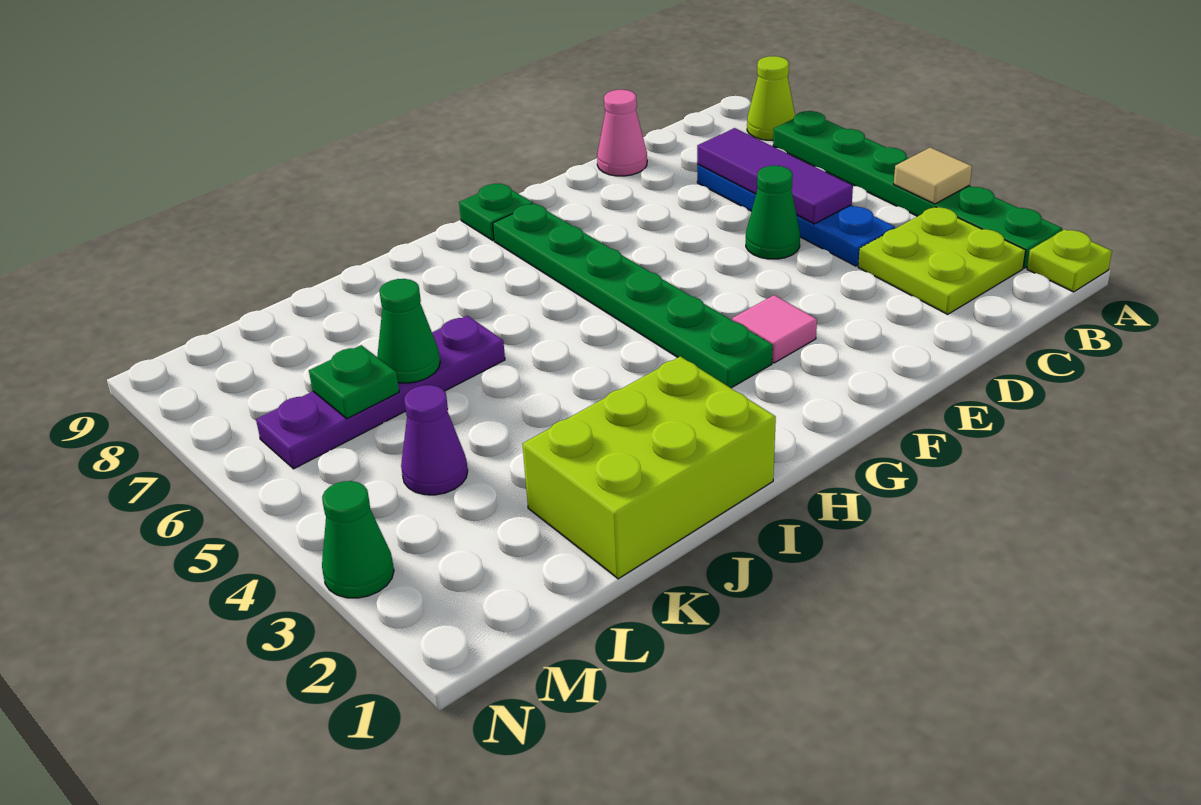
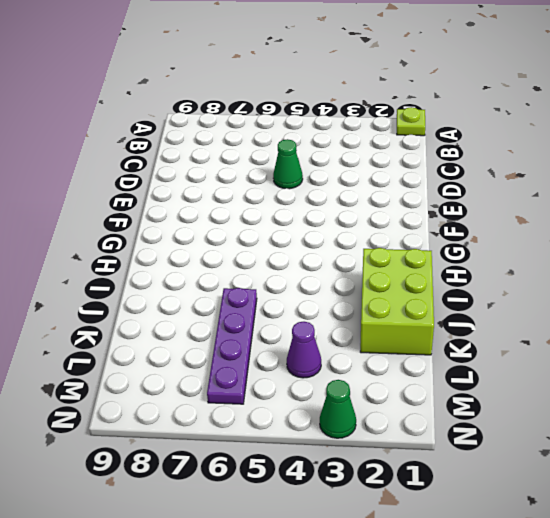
none -> green 1x6 plate [773,111,1062,268]
none -> lime 1x1 cone [747,56,795,140]
none -> lime 2x2 plate [858,207,1026,314]

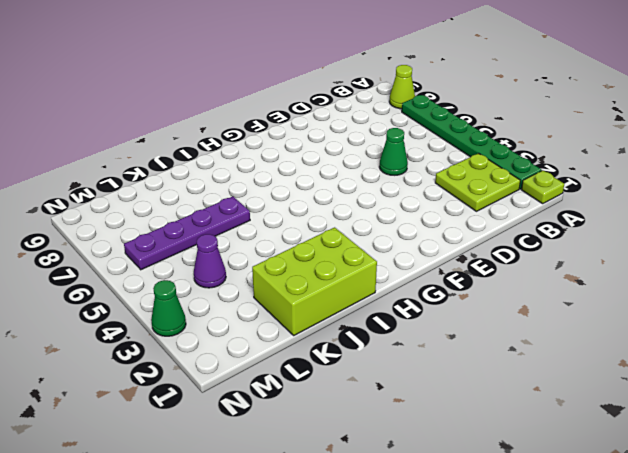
none -> blue 1x4 plate [697,165,895,266]
none -> pink 1x1 cone [597,90,647,176]
none -> pink 1x1 tile [732,295,817,363]

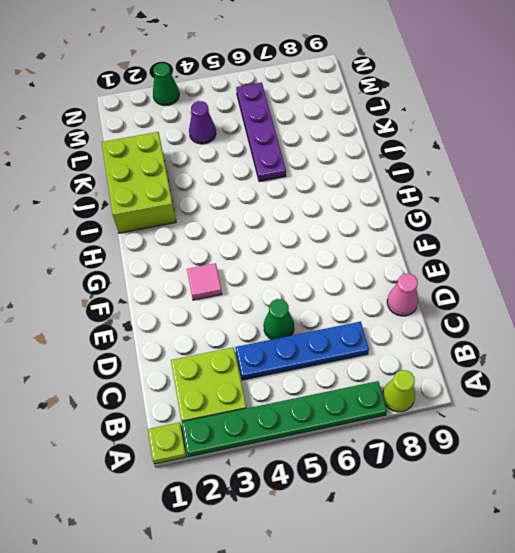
none -> green 1x6 plate [493,204,773,388]
none -> green 1x1 plate [459,184,533,240]
none -> tan 1x1 tile [894,147,972,204]

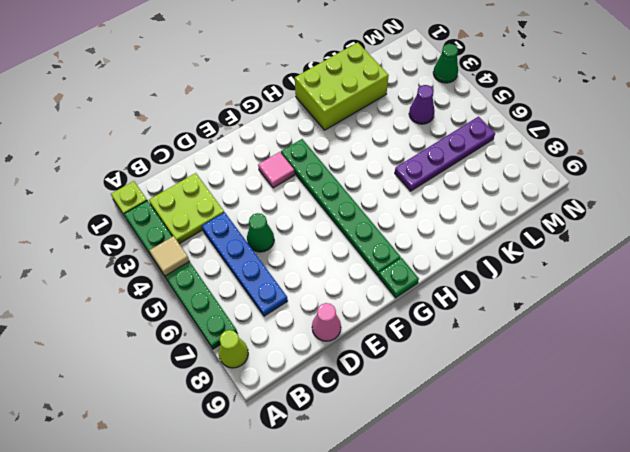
none -> purple 1x3 tile [697,128,853,224]
none -> green 1x1 cone [377,279,440,383]
none -> green 1x1 plate [309,345,399,419]

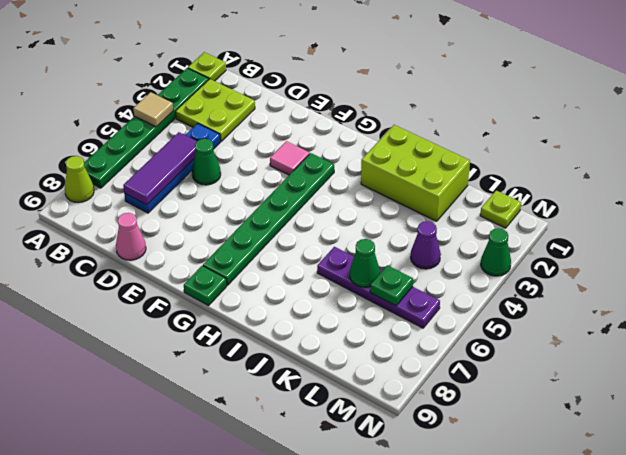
lime 1x1 plate [480,191,521,228] -> none

